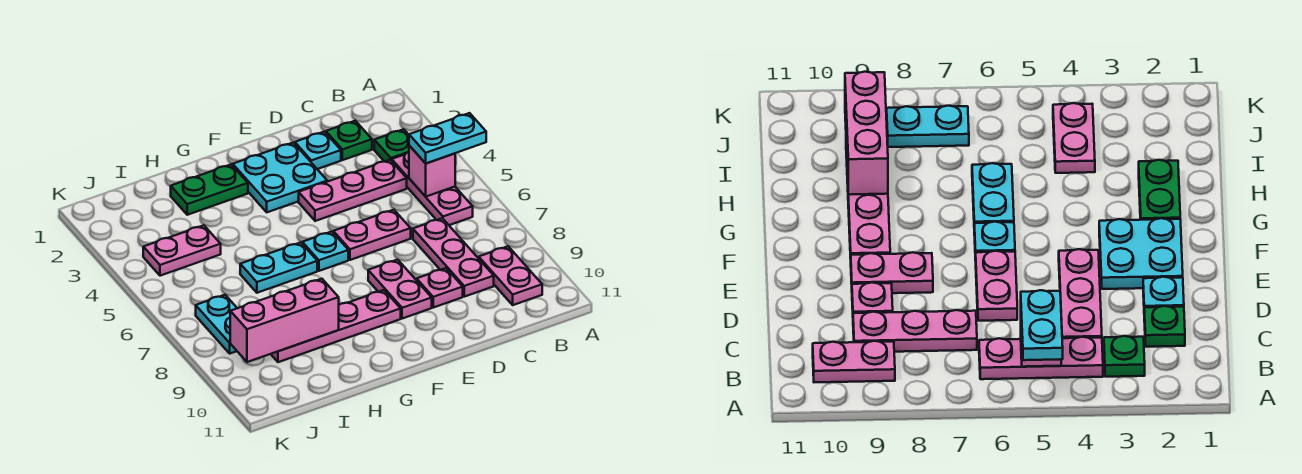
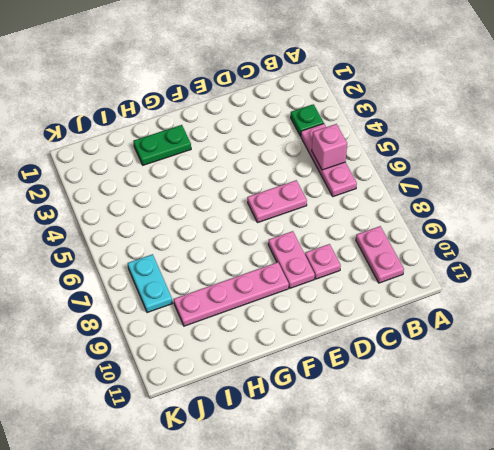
none -> green 1x1 plate [326,121,372,160]
none -> pink 1x3 plate [299,160,407,221]
none -> pink 1x3 plate [413,218,494,297]

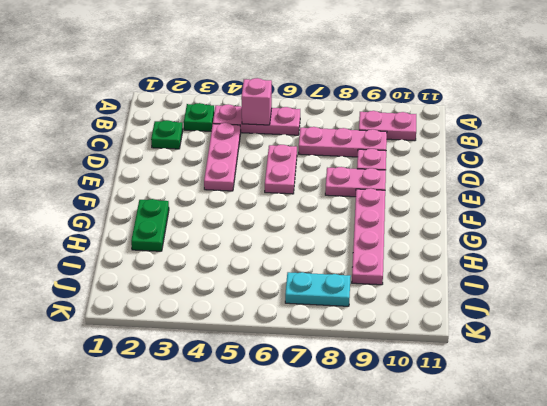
none -> cyan 1x1 plate [295,132,341,169]
none -> cyan 2x2 plate [233,143,327,212]
none -> cyan 1x1 plate [302,232,348,271]

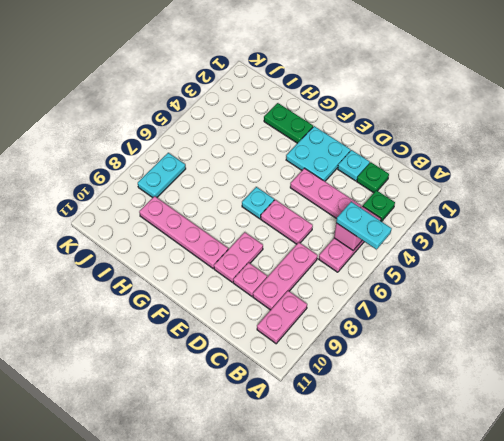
none -> cyan 1x2 plate [240,242,317,293]
none -> pink 1x2 plate [143,225,221,276]
none -> pink 1x3 brick [230,279,339,362]

